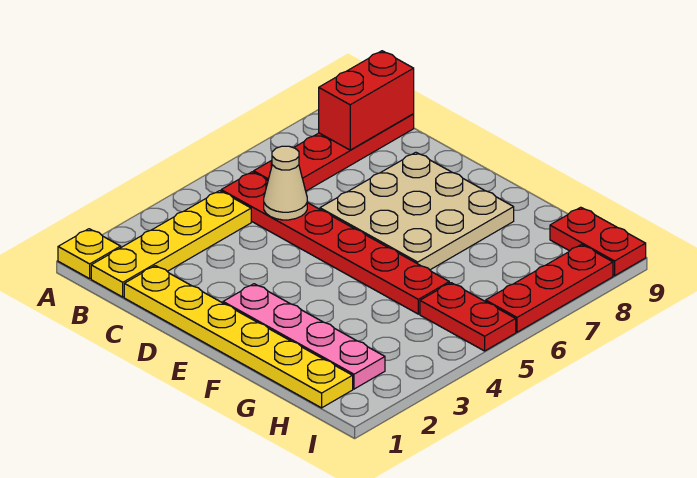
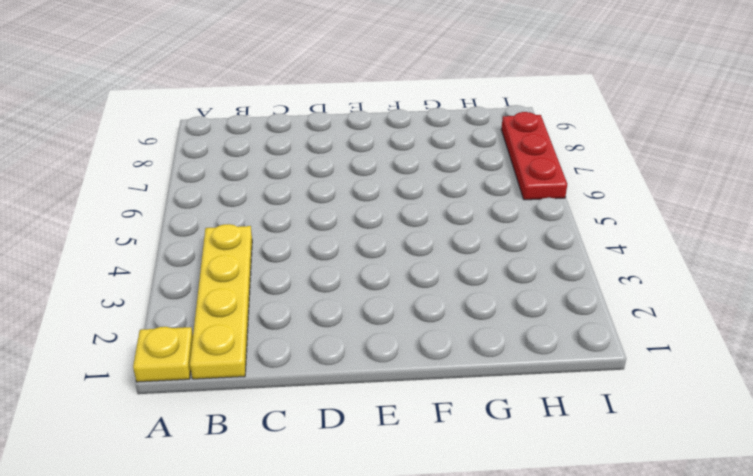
none -> red 1x6 plate [221,172,449,314]
none -> red 1x4 plate [254,114,414,191]
none -> yellow 1x6 plate [124,266,353,408]

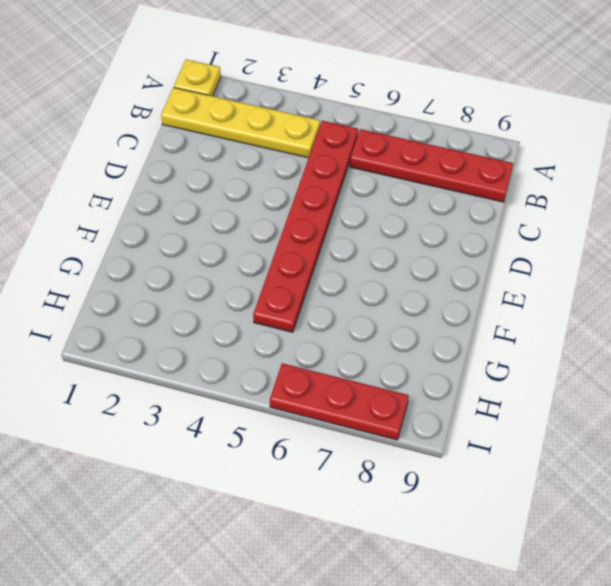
none -> yellow 1x6 plate [124,266,353,408]
none -> tan 3x3 plate [320,152,514,270]
none -> pink 1x4 plate [223,284,385,389]

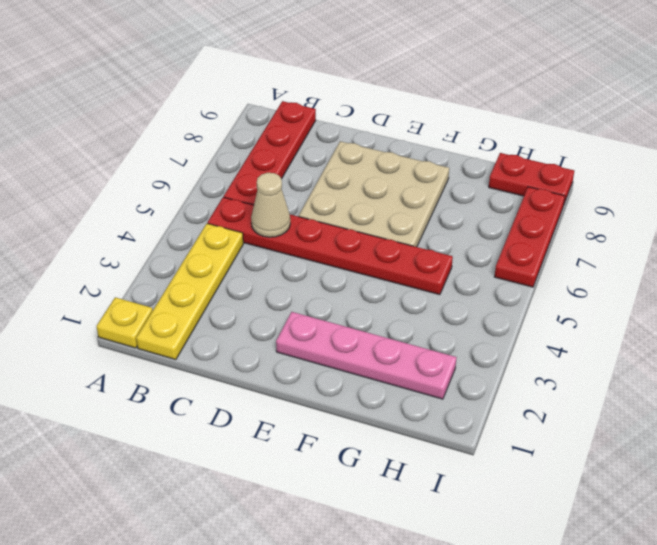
none -> yellow 1x6 plate [124,266,353,408]
none -> red 1x2 plate [420,283,516,351]
none -> red 1x2 brick [319,51,414,150]

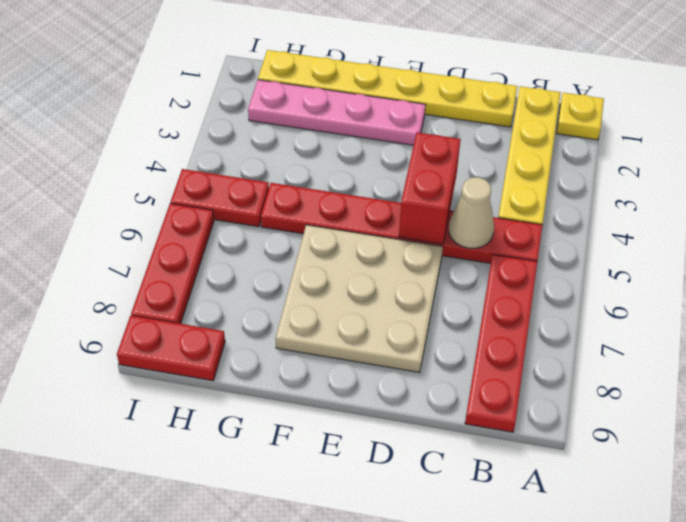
red 1x2 brick [399,132,461,244] -> red 1x2 brick moved to [319,51,414,150]

